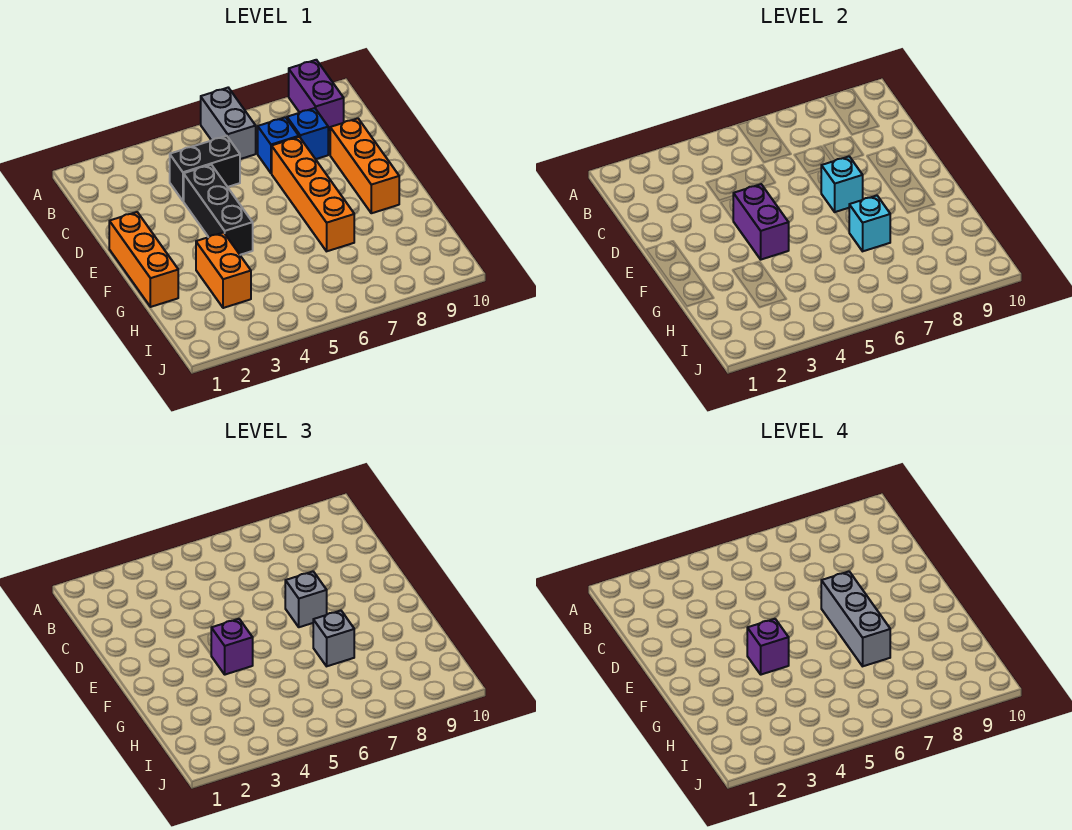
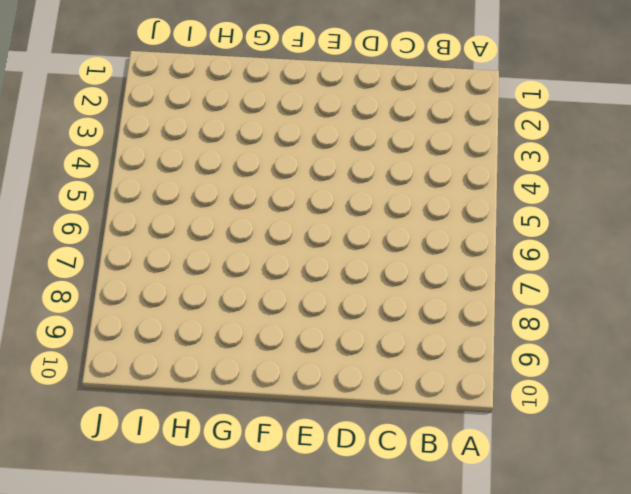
none -> grey 1x2 brick [201,88,256,159]
none -> purple 1x2 brick [289,60,344,131]
none -> black 1x2 brick [170,136,240,201]

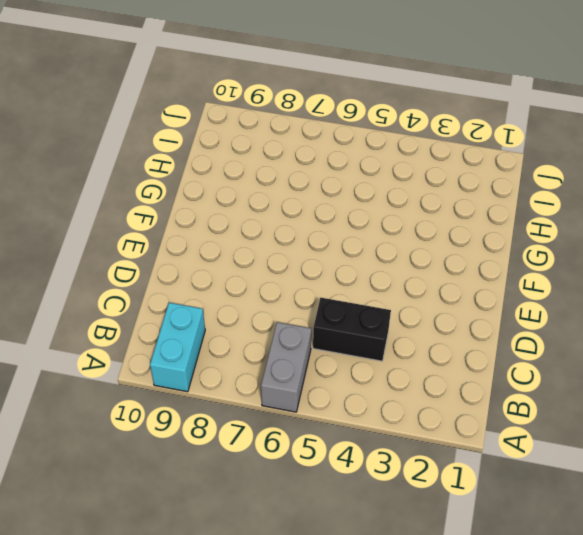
cyan 1x2 brick [150,303,205,392] -> purple 1x2 brick [289,60,344,131]
none -> blue 1x1 brick [258,117,299,173]
none -> blue 1x1 brick [287,108,328,159]
none -> black 1x3 brick [184,165,253,255]

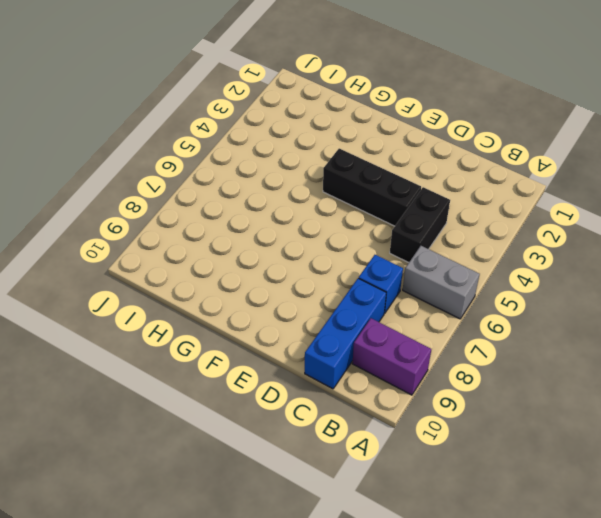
blue 1x3 brick [305,278,386,389] -> blue 1x1 brick [287,108,328,159]
none -> orange 1x4 brick [272,137,354,251]
none -> orange 1x3 brick [330,118,399,213]
none -> orange 1x3 brick [109,212,178,307]

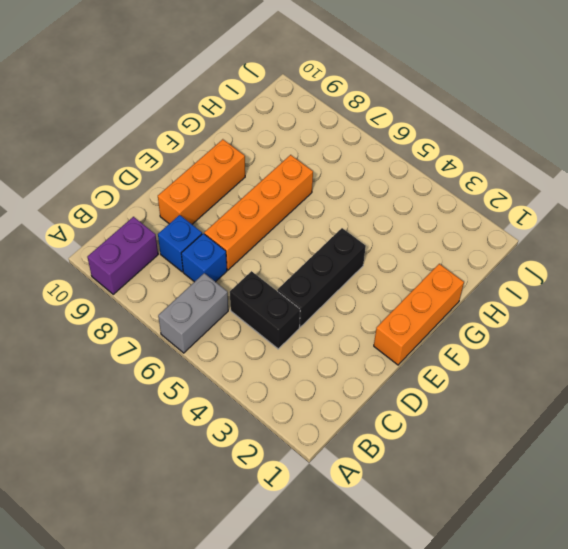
none -> orange 1x2 brick [196,232,251,308]
none -> purple 1x2 brick [733,184,789,260]
none -> cyan 1x1 brick [821,157,863,212]

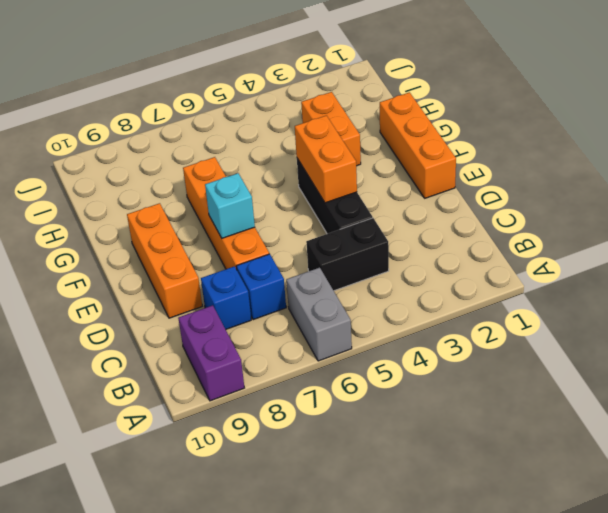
orange 1x2 brick [295,115,357,203] -> purple 1x2 brick [733,184,789,260]
none -> cyan 1x1 brick [849,196,890,251]
none -> grey 1x1 brick [285,572,327,627]
none -> purple 1x1 brick [211,619,253,675]

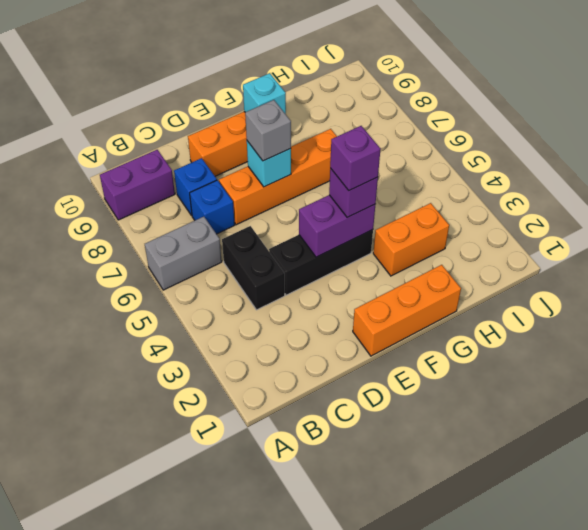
cyan 1x1 brick [243,73,286,114] -> cyan 1x1 brick moved to [849,196,890,251]
none -> grey 1x1 brick [313,611,354,666]
none -> grey 1x3 brick [821,572,890,666]

